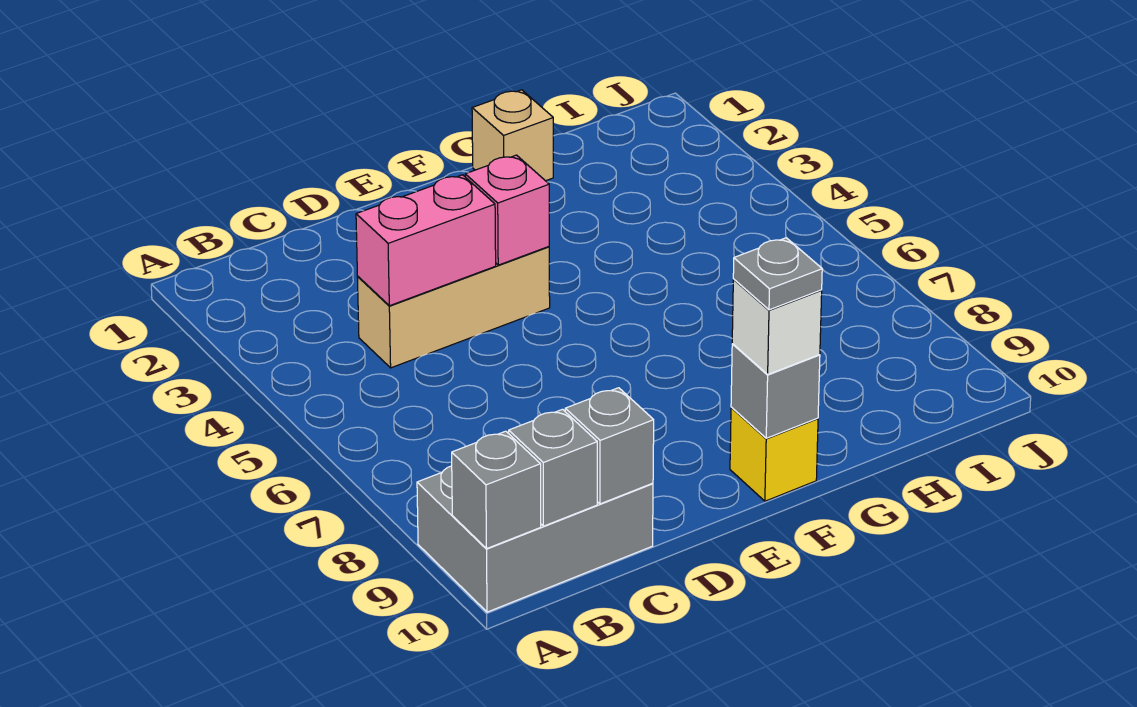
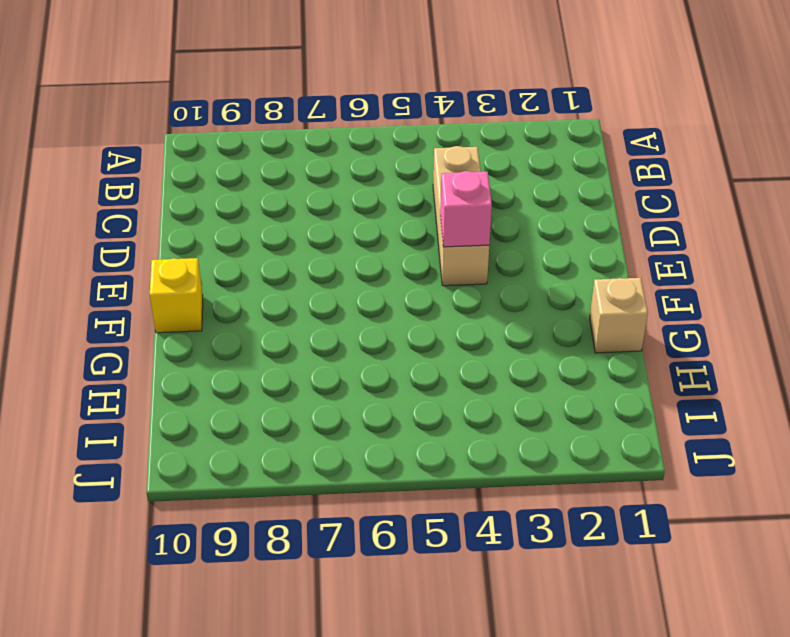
none -> grey 2x3 brick [417,466,653,612]
none -> grey 1x1 brick [452,431,541,548]
none -> grey 1x1 brick [509,409,597,526]

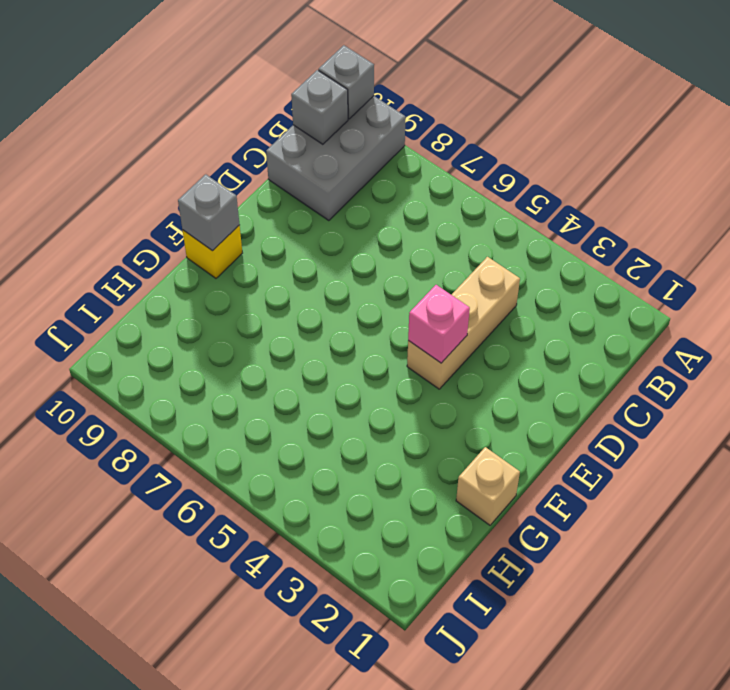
none -> pink 1x2 brick [356,175,496,306]
none -> grey 1x1 brick [565,388,654,504]
none -> white 1x1 brick [732,280,822,374]

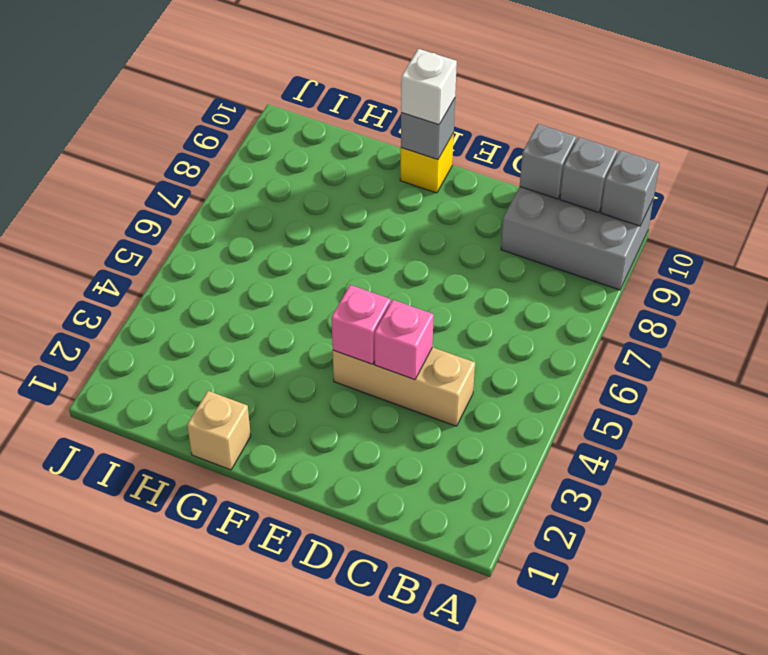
pink 1x1 brick [375,300,434,380] -> pink 1x2 brick [356,175,496,306]
none -> grey 1x1 plate [733,238,822,310]

